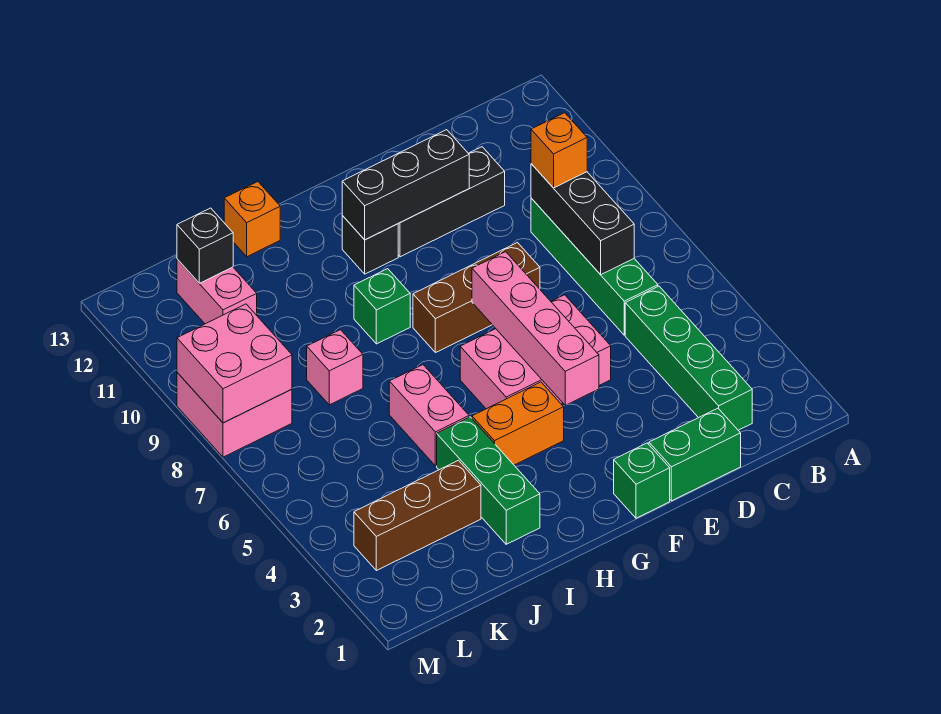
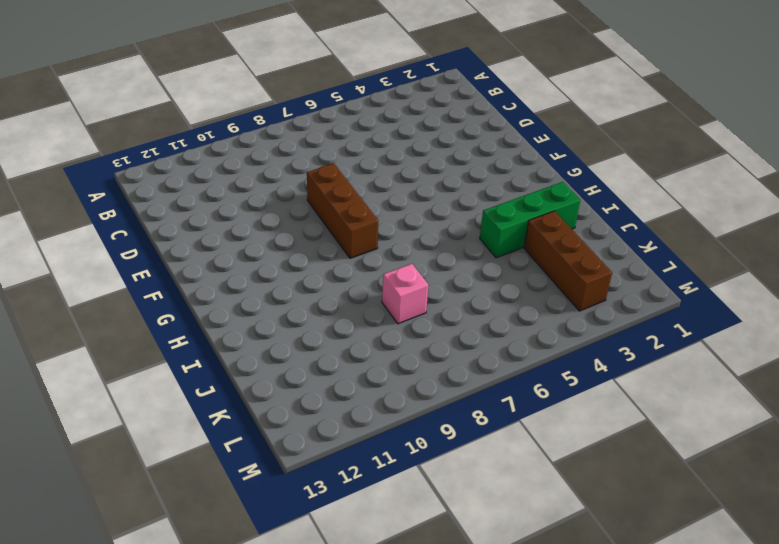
none -> green 1x4 brick [625,286,752,430]
none -> green 1x4 brick [531,198,658,335]
none -> green 1x2 brick [649,408,741,501]

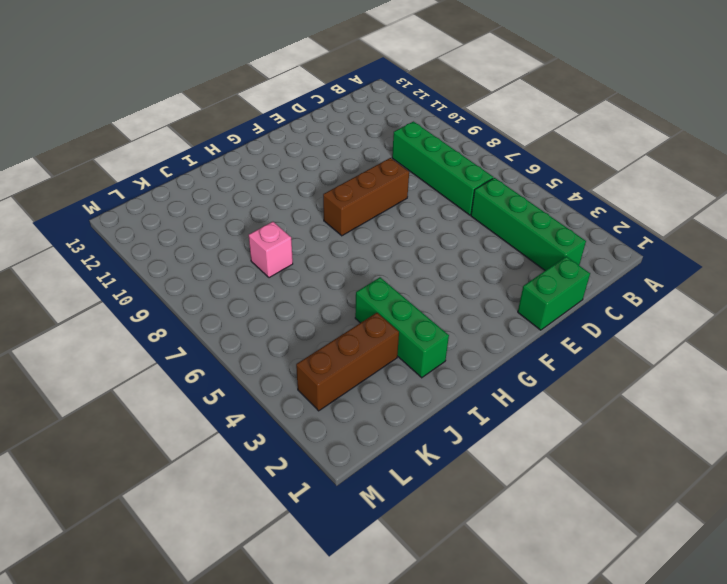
none -> black 1x3 brick [398,147,505,257]
none -> pink 2x3 brick [460,295,611,409]
none -> green 1x1 brick [614,443,670,518]

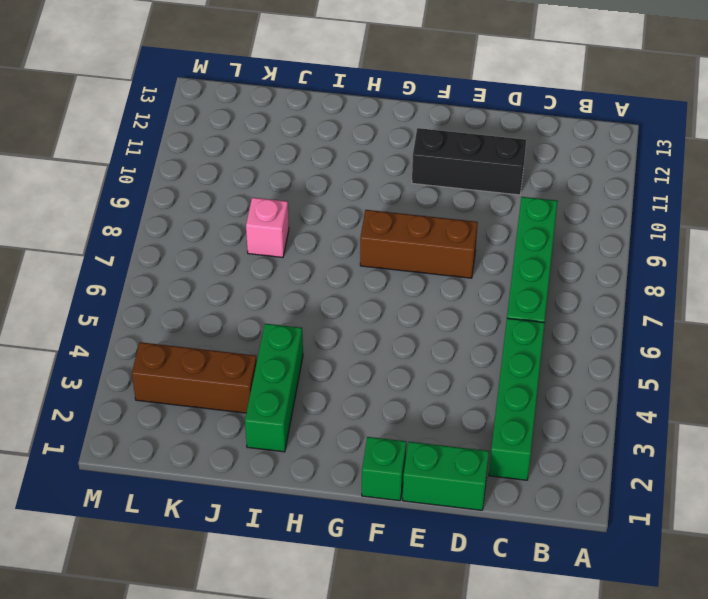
none -> pink 2x3 brick [460,295,611,409]
none -> orange 1x2 brick [472,382,564,465]
none -> black 1x1 brick [342,216,398,274]

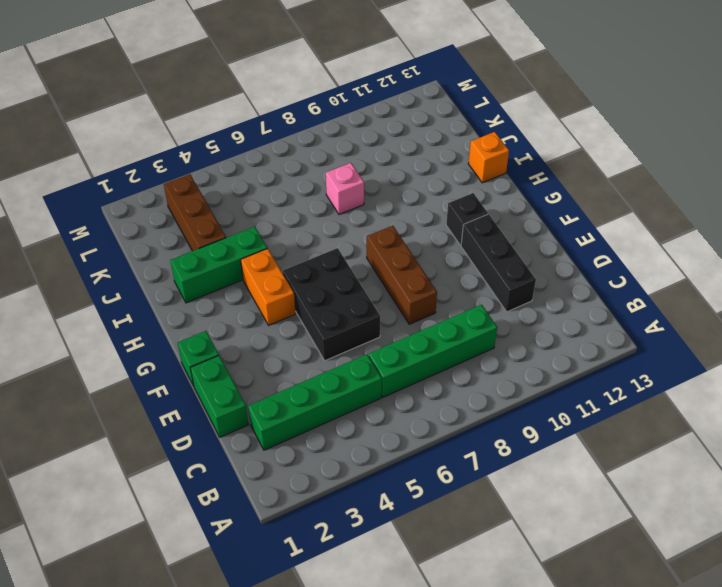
black 2x3 brick [283,248,380,361] -> pink 2x3 brick [460,295,611,409]
none -> green 1x1 brick [354,269,410,344]
none -> pink 1x2 brick [389,365,469,466]
none -> pink 1x2 brick [177,259,257,324]

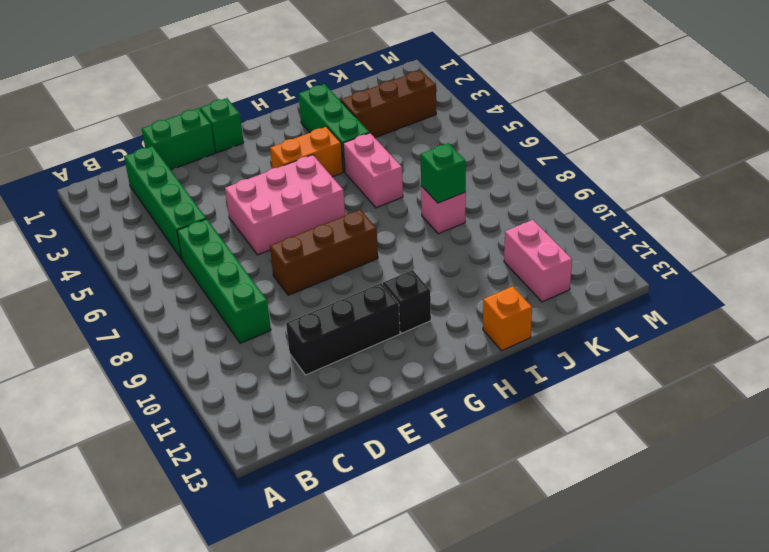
green 1x1 brick [420,143,466,203] -> green 1x1 brick moved to [354,269,410,344]
none -> pink 2x2 brick [177,373,292,457]
none -> black 1x3 brick [531,164,634,275]
none -> black 1x3 brick [342,130,469,240]

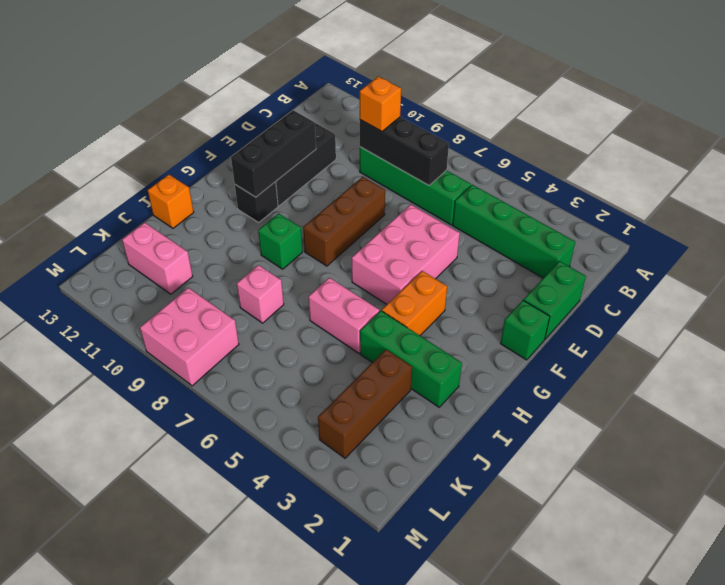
none -> pink 1x4 brick [472,252,599,405]
none -> black 1x1 brick [177,208,233,283]
none -> pink 2x2 brick [177,304,292,423]

